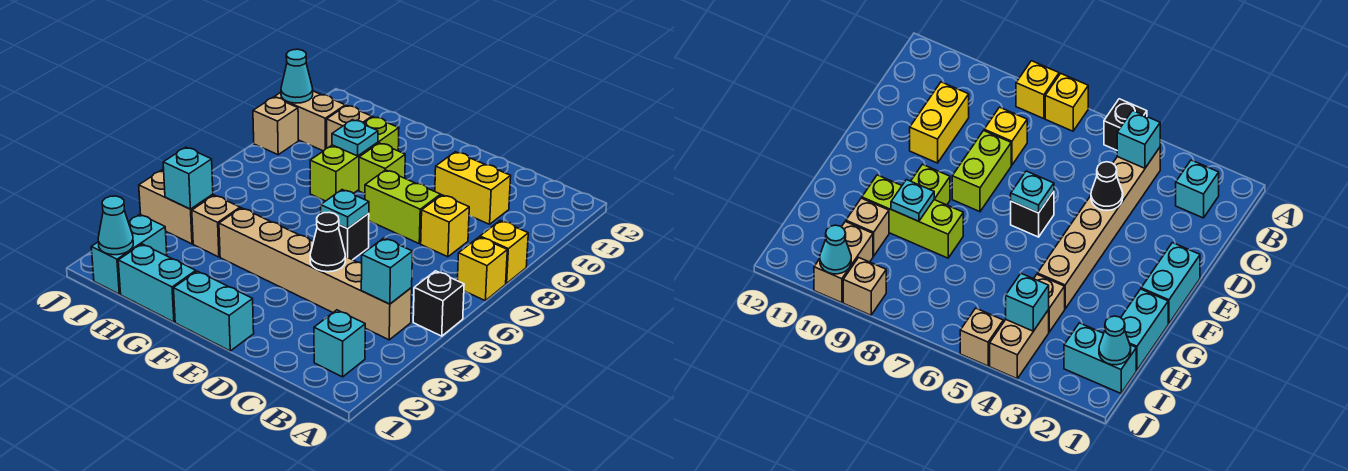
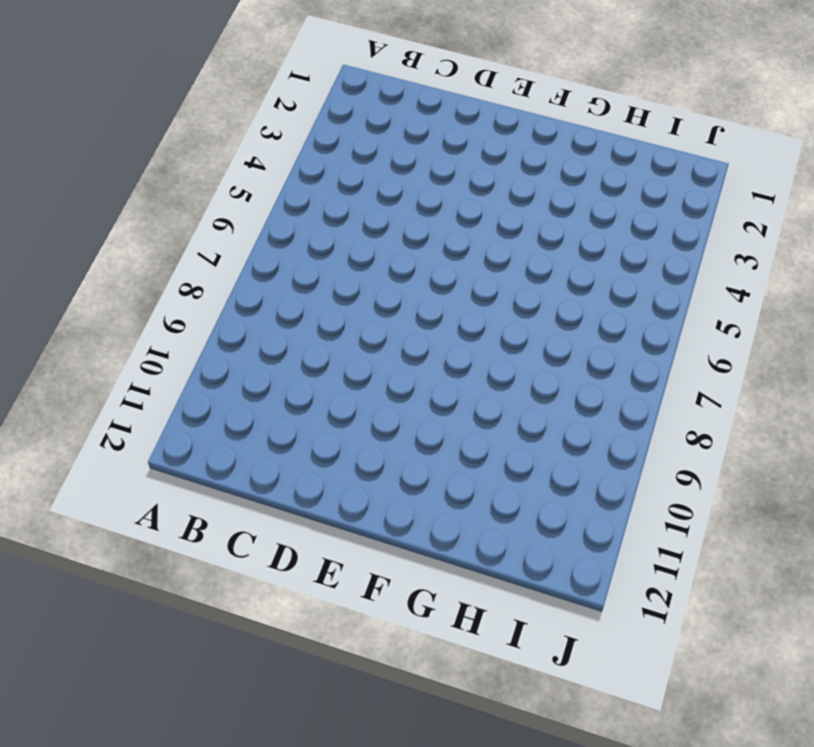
none -> black 1x1 brick [413,271,464,336]
none -> yellow 1x1 brick [457,237,507,301]
none -> yellow 1x1 brick [480,221,528,283]

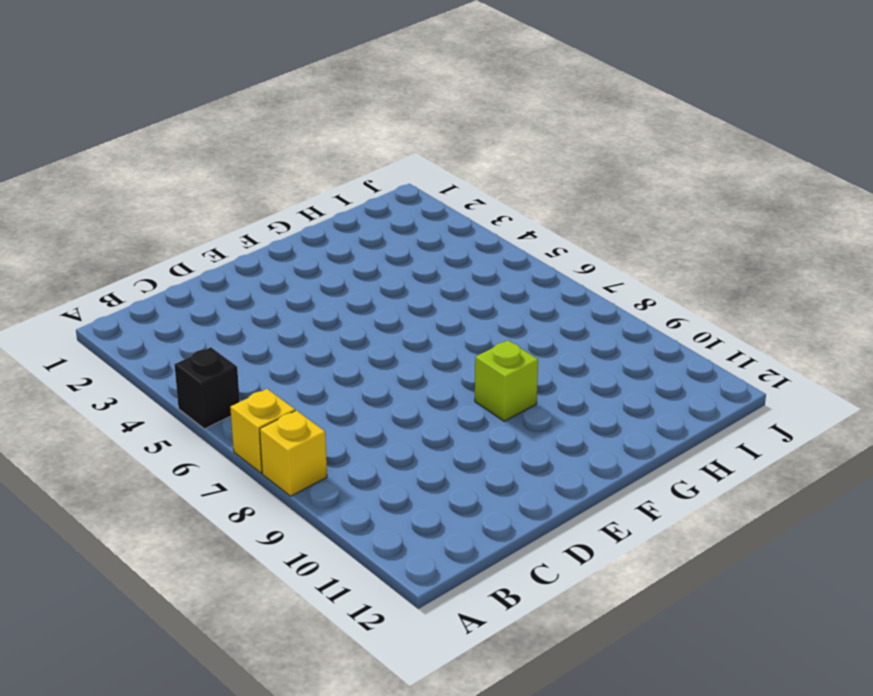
none -> cyan 1x1 brick [314,310,365,377]
none -> tan 1x6 brick [219,208,412,340]
none -> yellow 1x1 brick [421,195,469,257]

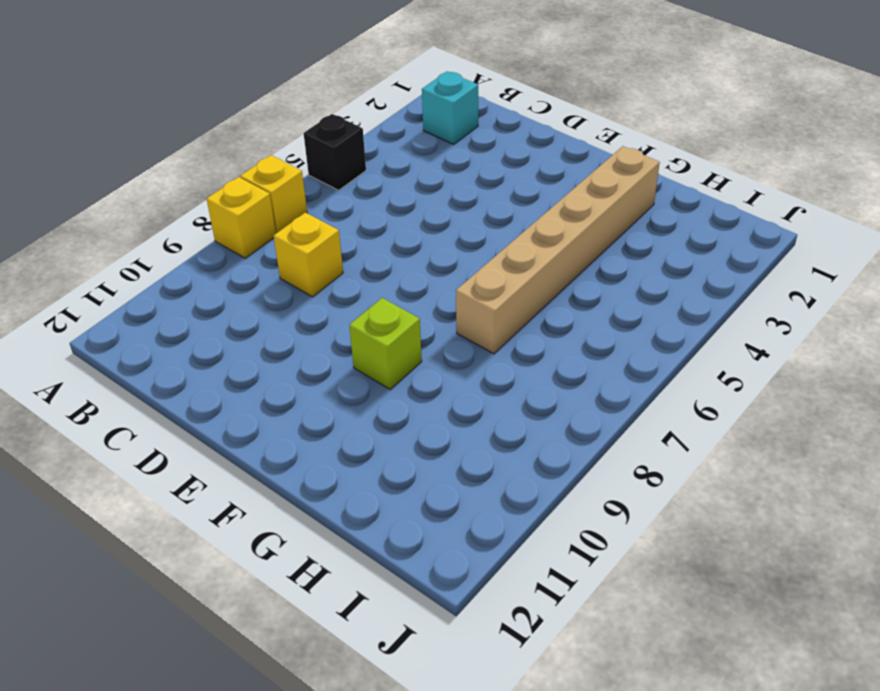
tan 1x6 brick [456,146,660,354] -> tan 1x6 brick turned to [219,208,412,340]
none -> yellow 1x2 brick [435,152,511,224]
none -> lime 1x2 brick [365,170,441,244]
none -> cyan 1x2 brick [174,271,254,351]

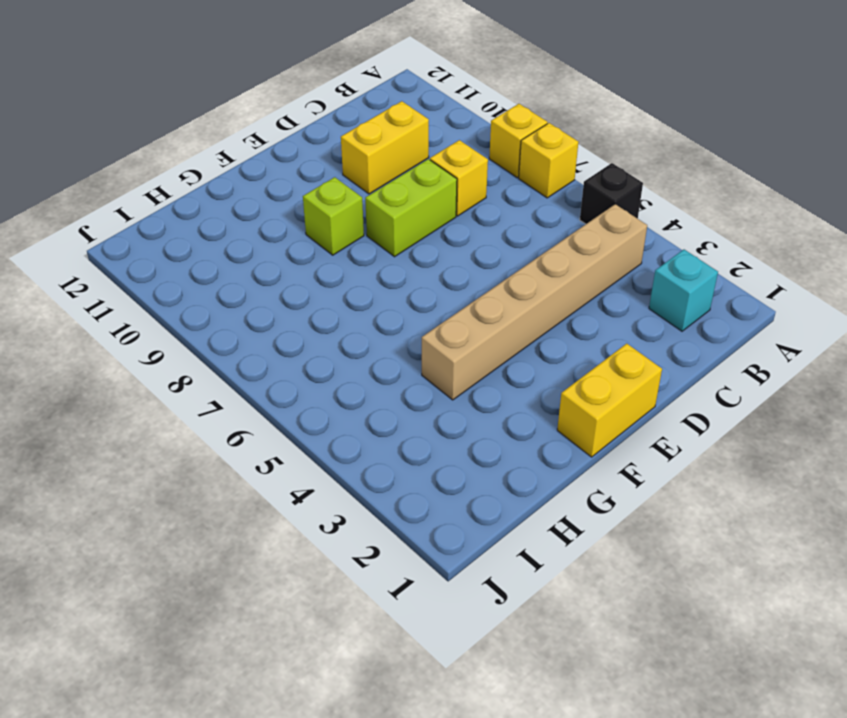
yellow 1x2 brick [557,344,662,457] -> cyan 1x2 brick [174,271,254,351]
none -> black 1x1 brick [338,213,369,260]
none -> cyan 1x2 brick [118,244,196,322]
none -> lime 1x3 brick [310,117,399,201]

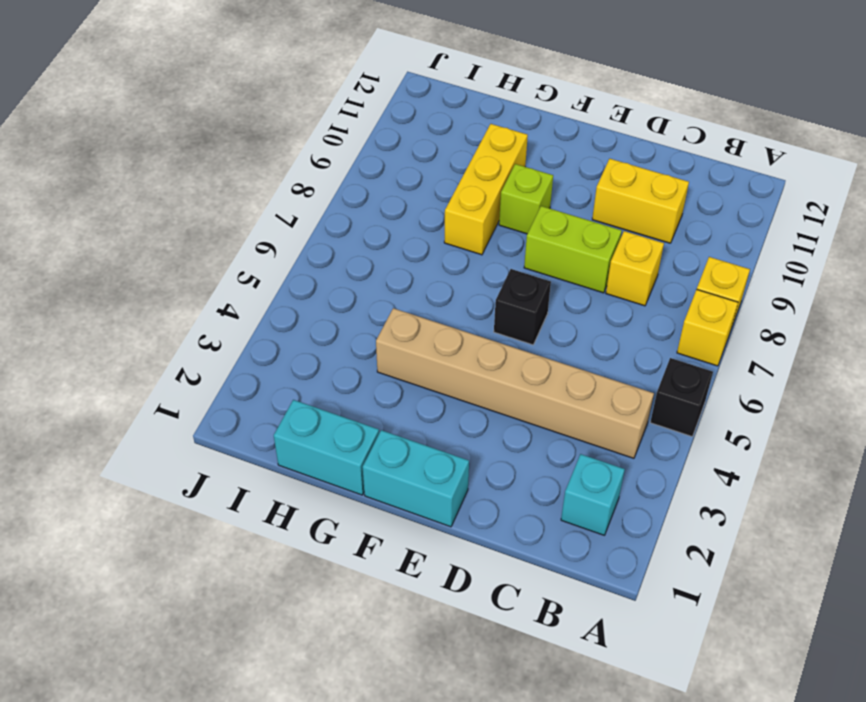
yellow 1x3 brick [444,124,528,255] -> lime 1x3 brick [310,117,399,201]
none -> tan 1x1 brick [192,195,240,257]
none -> tan 1x1 brick [327,105,372,148]
none -> cyan 1x2 brick [91,214,167,294]

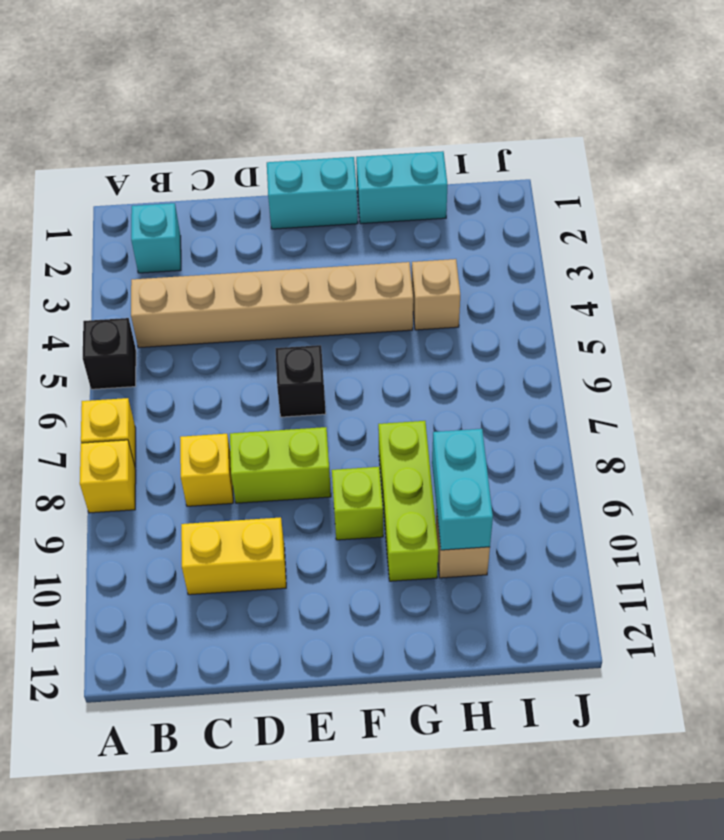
cyan 1x2 brick [432,429,493,550] -> cyan 1x2 brick moved to [91,214,167,294]
none -> tan 1x2 brick [139,170,213,244]
none -> tan 1x2 brick [275,91,345,151]
none -> tan 1x1 brick [960,308,1003,366]

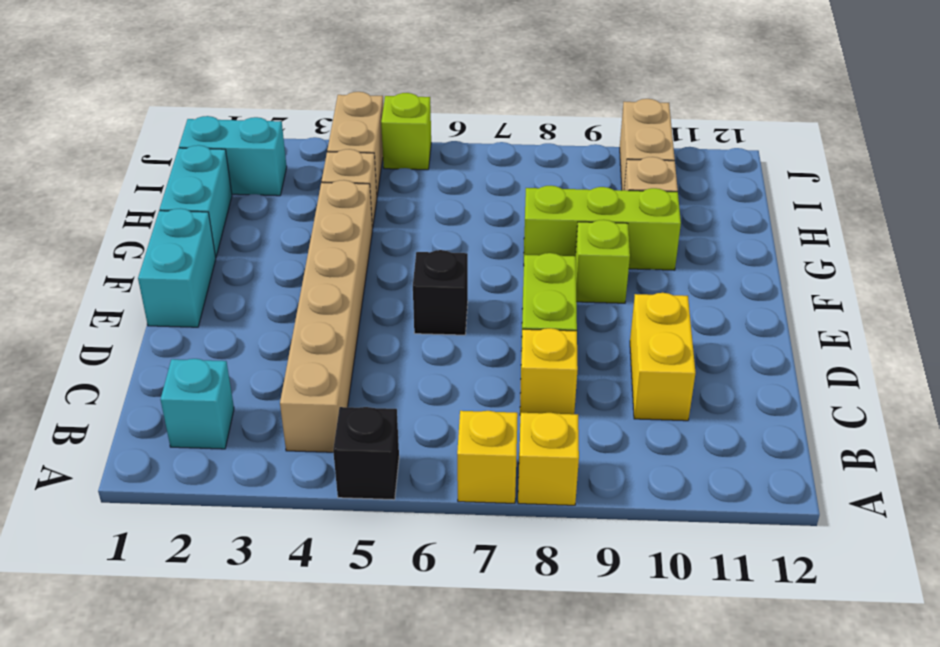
lime 1x1 brick [381,93,431,170] -> tan 1x1 brick [960,308,1003,366]
none -> tan 1x1 brick [253,97,298,155]
none -> cyan 1x1 brick [361,238,412,304]
none -> black 1x1 cone [310,212,345,272]

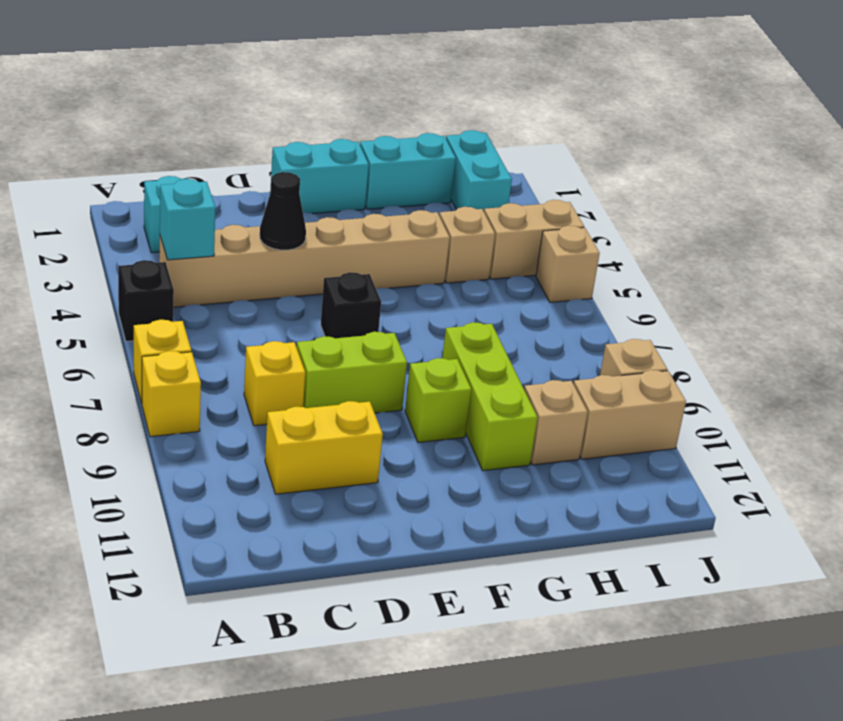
none -> cyan 1x1 plate [321,190,369,229]
none -> cyan 1x1 plate [332,120,378,156]
none -> cyan 1x1 cone [98,196,133,255]

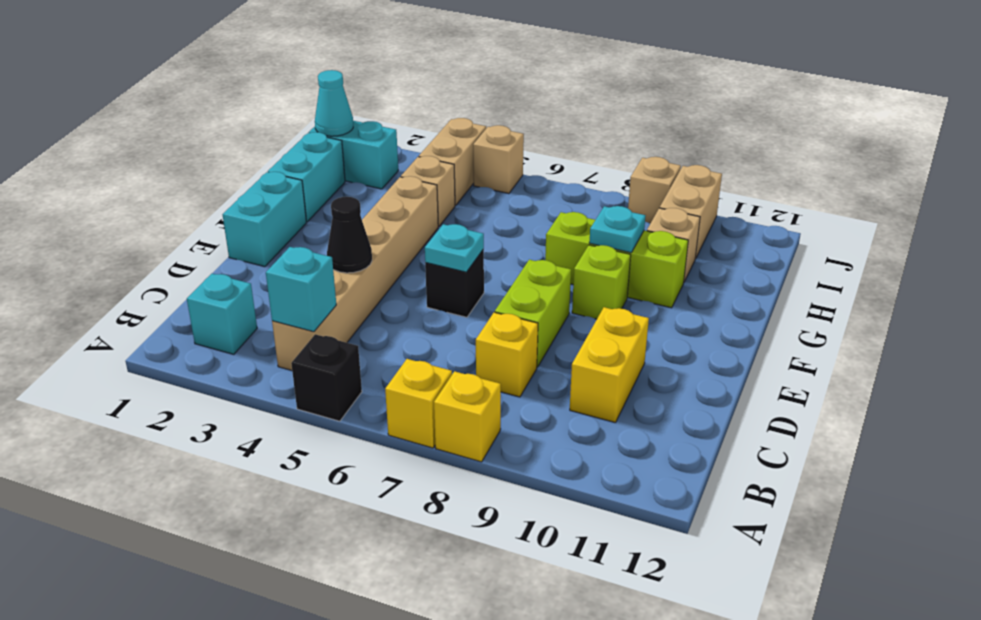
none -> cyan 1x1 brick [163,147,213,209]
none -> cyan 1x1 cone [281,49,313,103]

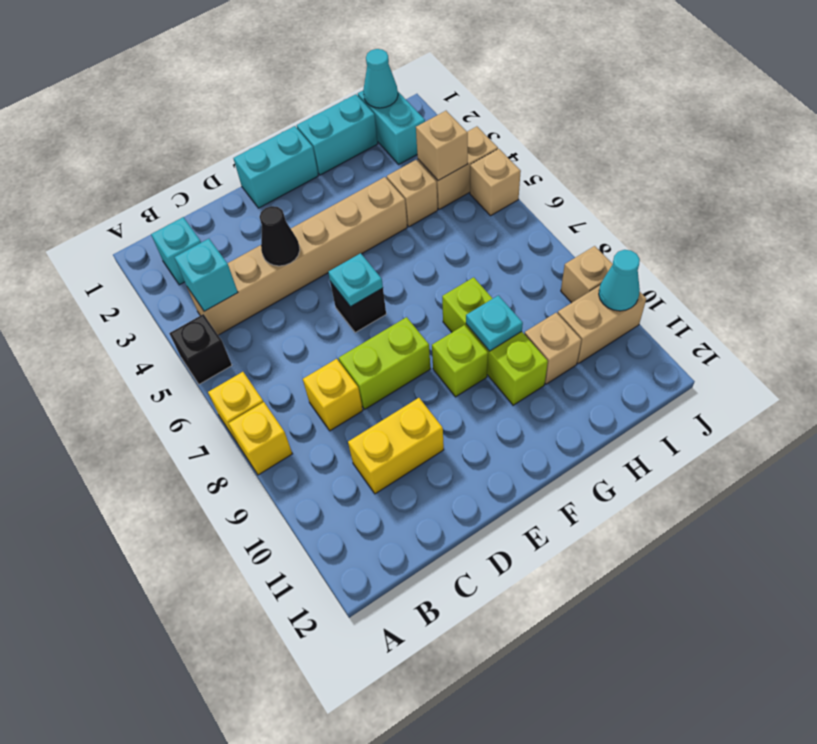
tan 1x1 brick [416,111,468,181] -> cyan 1x1 brick [163,147,213,209]

